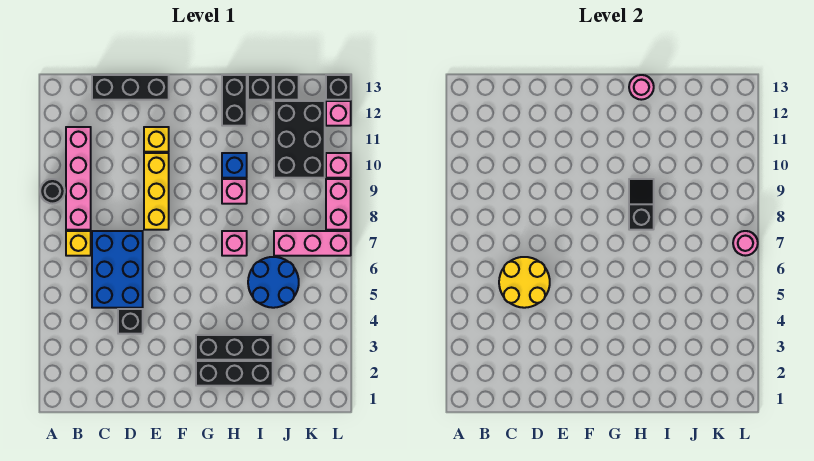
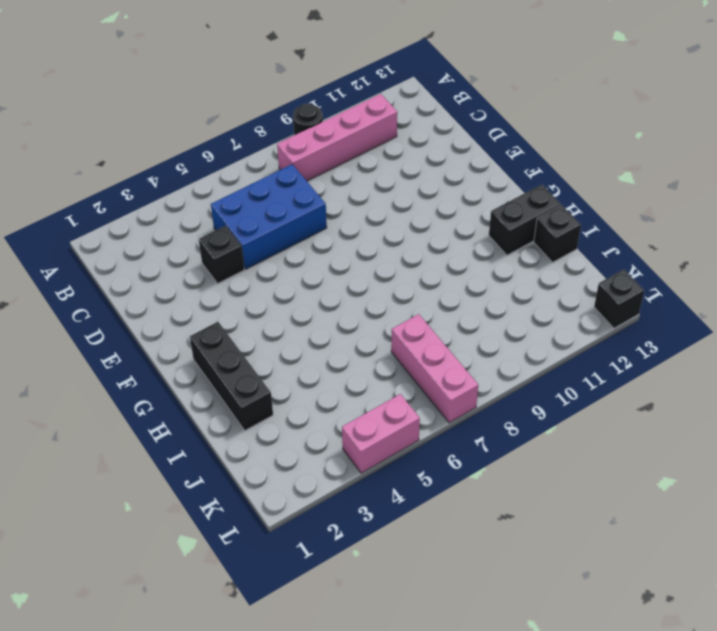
pink 1x2 brick [342,394,420,473] -> pink 1x2 brick moved to [326,179,351,230]
none -> yellow 1x1 brick [66,231,91,256]
none -> black 1x3 brick [92,75,169,100]
none -> yellow 1x3 brick [144,153,169,230]

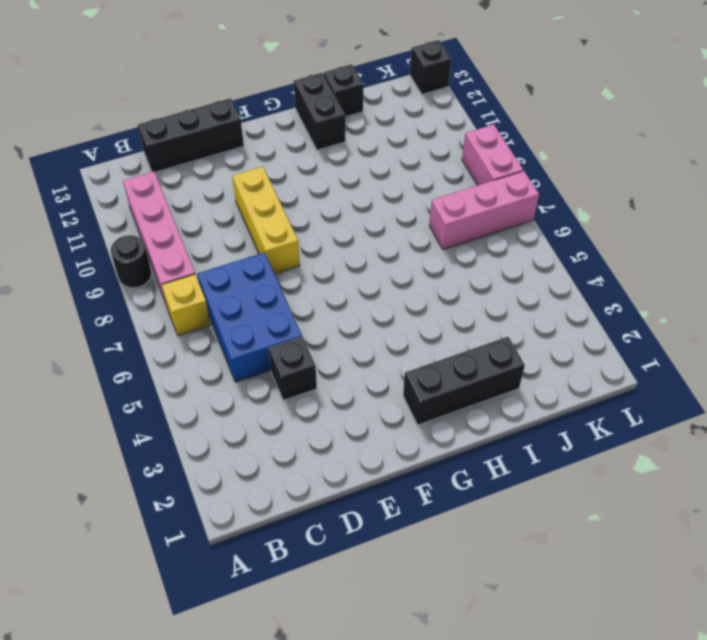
none -> yellow 1x1 brick [144,127,169,152]
none -> black 1x3 brick [196,335,273,360]
none -> pink 1x1 brick [222,231,247,256]

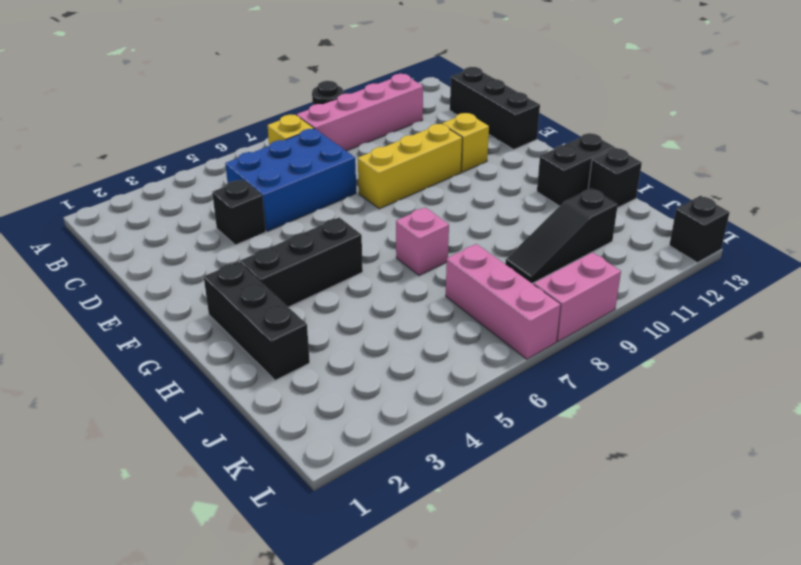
black 1x3 brick [240,217,363,307] -> black 1x3 brick turned to [196,335,273,360]
black 1x3 slope [505,188,618,283] -> black 2x3 brick [274,101,325,178]
none -> pink 1x1 brick [222,179,247,204]
none -> blue 1x1 brick [222,153,247,178]
none -> blue 2x2 round brick [248,257,299,308]

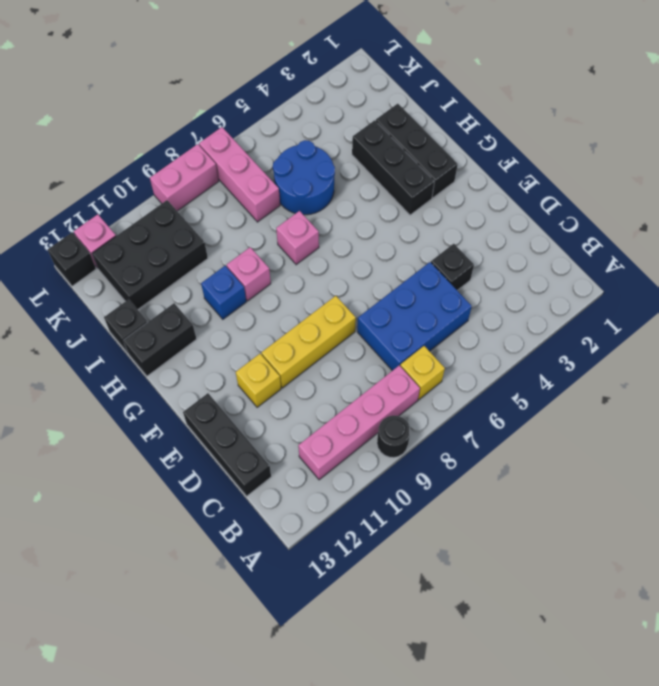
none -> black 1x1 brick [274,75,299,100]
none -> pink 1x1 brick [326,153,351,178]
none -> yellow 2x2 round brick [499,257,550,308]

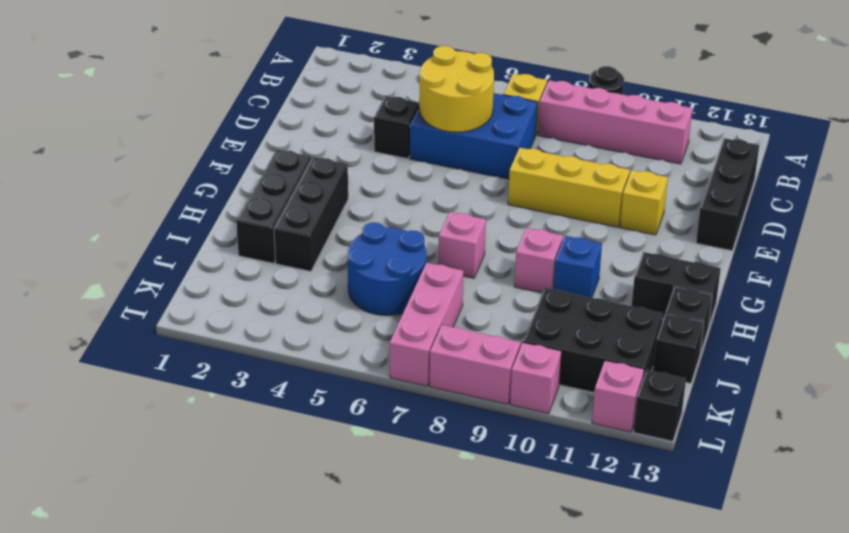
none -> black 1x2 slope [629,179,654,230]
none -> pink 1x1 round brick [629,75,654,100]
none -> pink 1x1 round brick [733,231,758,256]

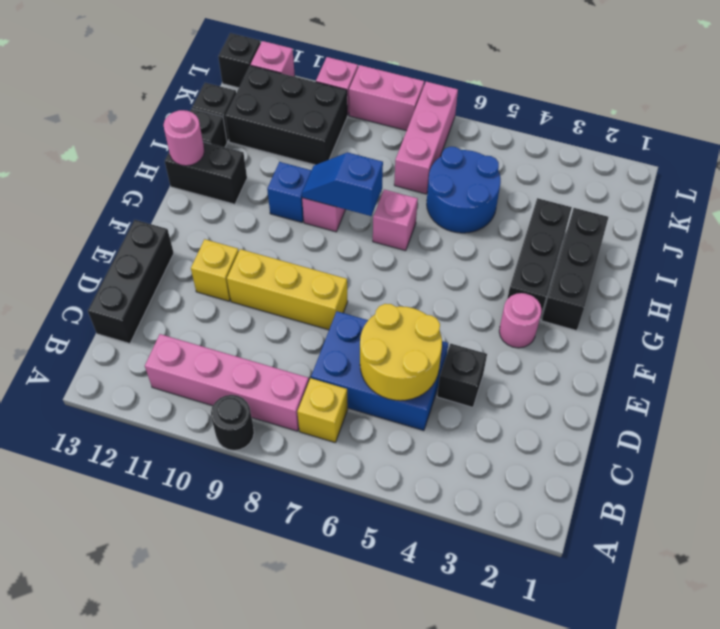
pink 1x1 round brick [499,293,542,348] -> pink 1x1 round brick moved to [733,231,758,256]
blue 1x2 slope [302,152,383,216] -> black 1x2 slope [629,179,654,230]

